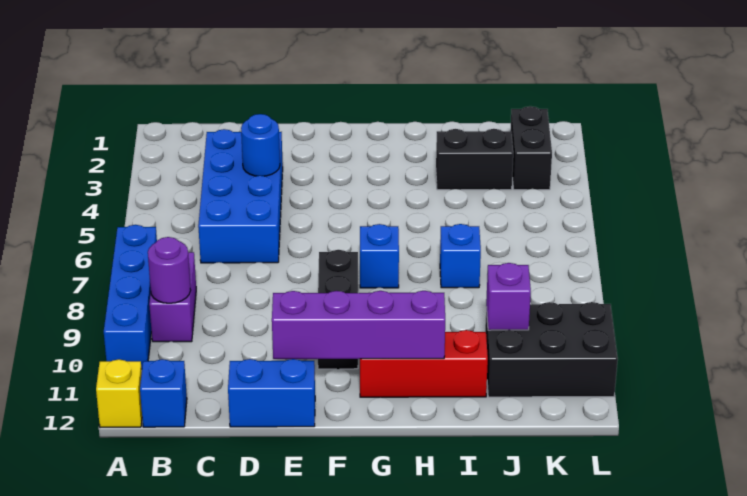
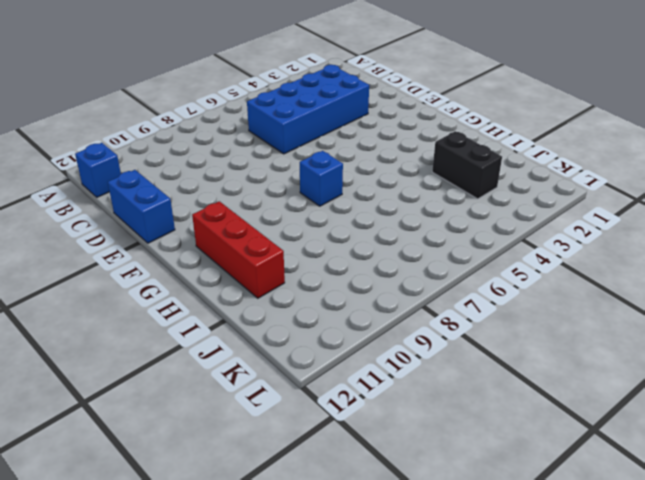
none -> blue 1x4 brick [104,225,157,368]
none -> yellow 1x1 brick [96,359,142,427]
none -> purple 1x2 brick [149,252,196,342]

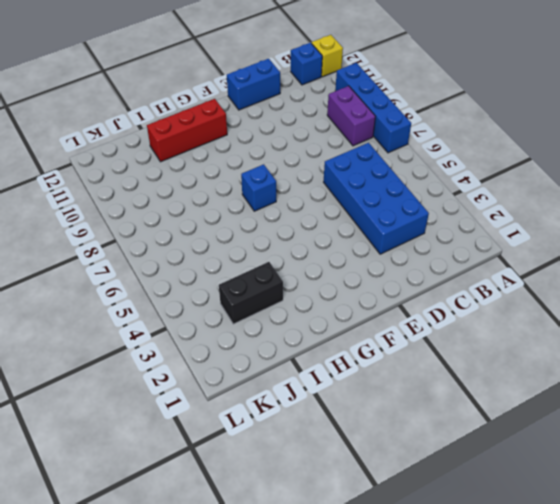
none -> black 1x3 brick [318,250,358,369]
none -> blue 1x1 brick [440,224,481,288]
none -> black 2x3 brick [485,302,618,397]

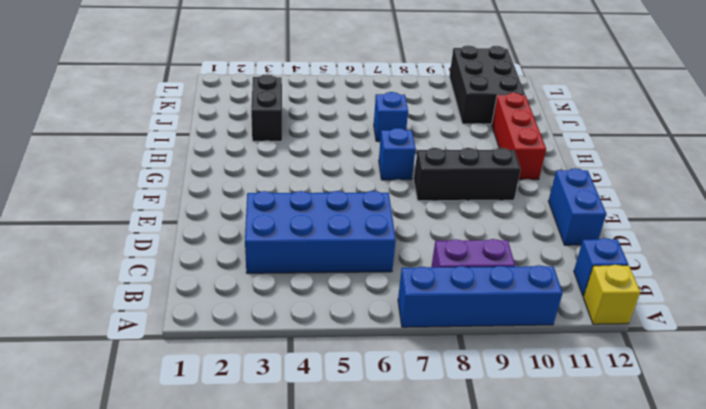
none -> black 1x2 brick [510,106,552,190]
none -> purple 1x1 round brick [148,237,191,303]
none -> blue 1x1 round brick [241,114,280,176]

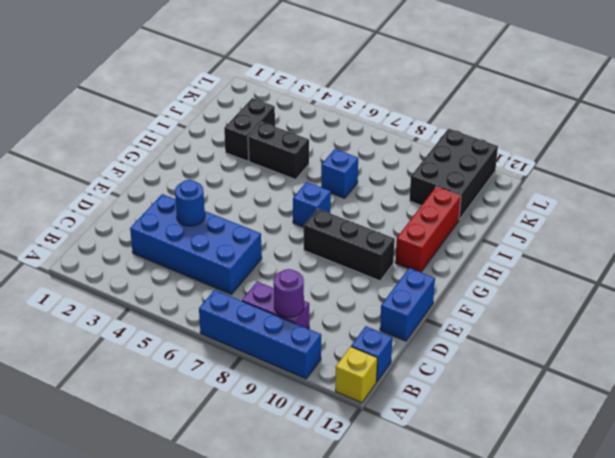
black 1x2 brick [248,122,309,180] -> black 1x2 brick moved to [510,106,552,190]
none -> purple 1x4 brick [272,291,445,359]
none -> purple 1x1 brick [486,263,531,330]

